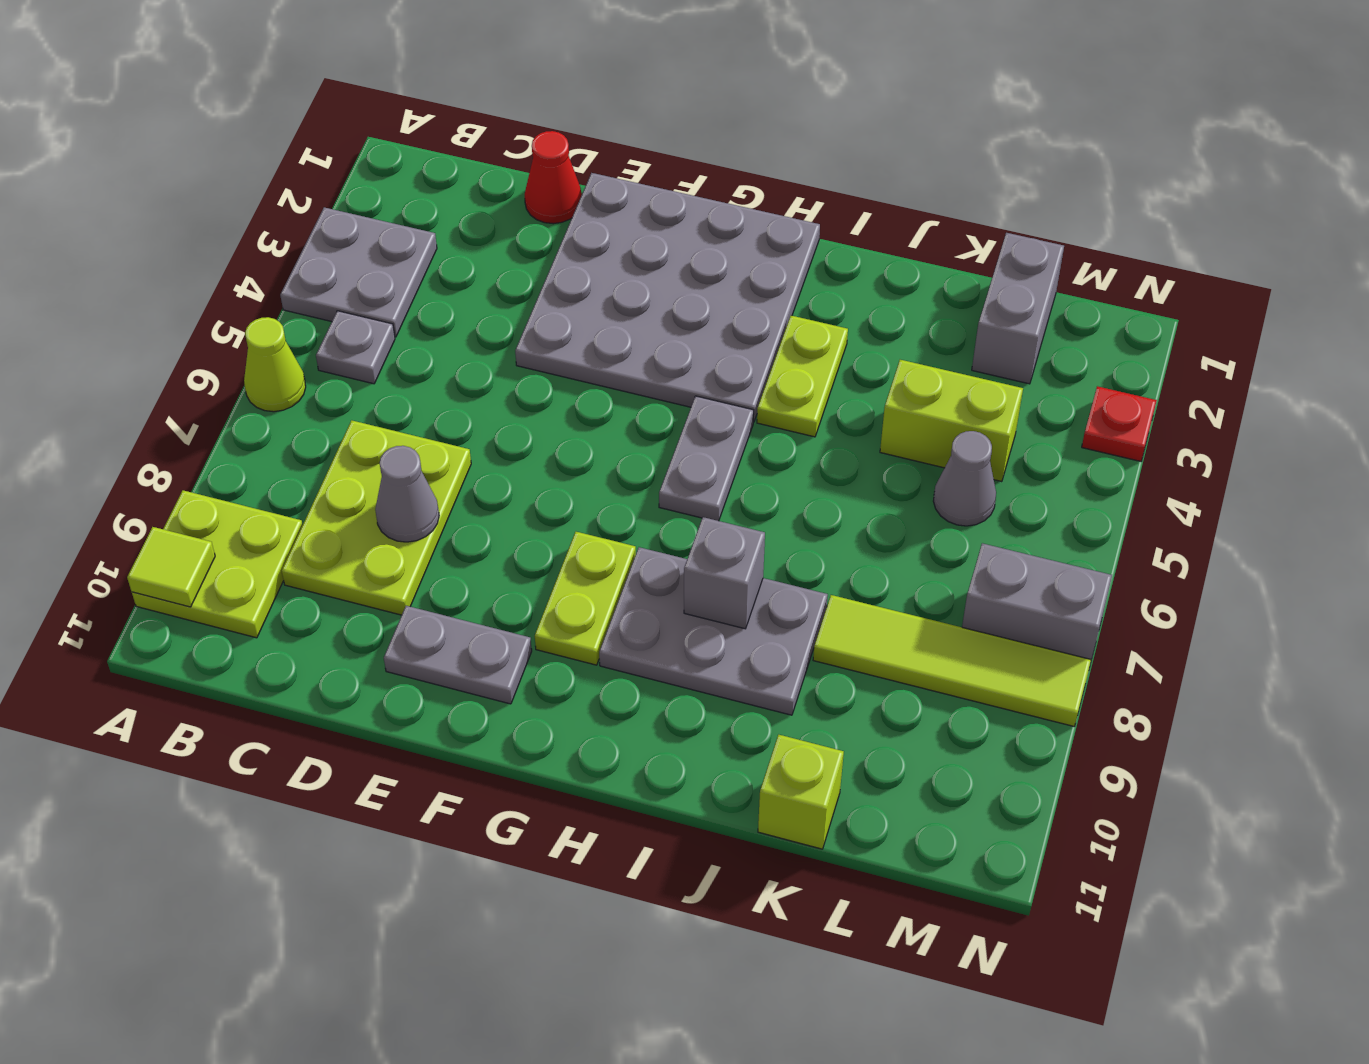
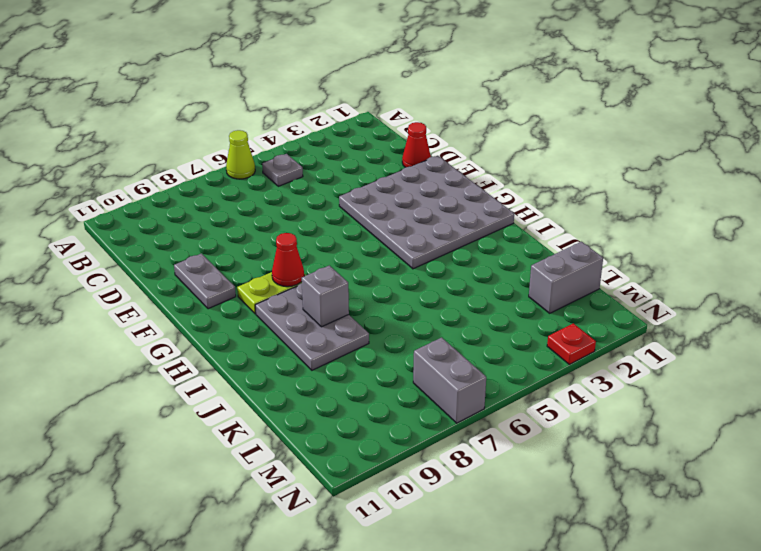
red 1x1 cone [272,233,304,287] -> none
none -> grey 2x2 plate [280,207,437,337]
none -> lime 2x2 plate [132,490,303,638]
none -> lime 2x3 plate [282,420,471,615]

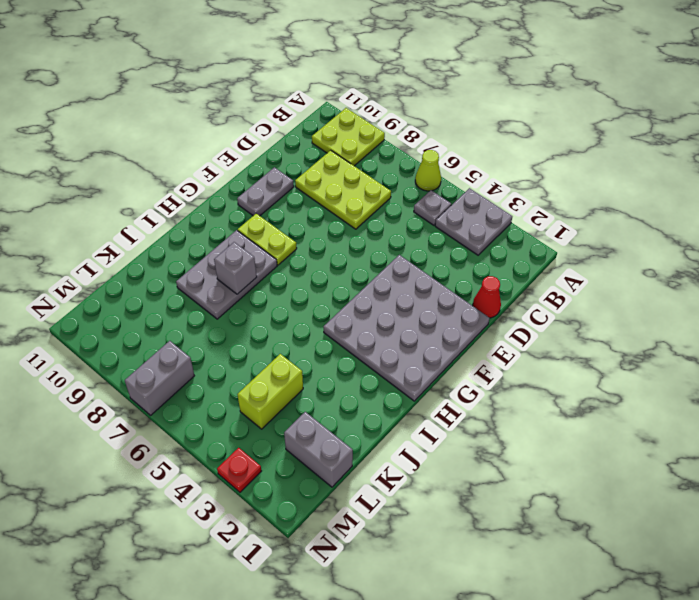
none -> grey 1x2 plate [659,396,754,521]
none -> lime 1x2 plate [757,316,848,437]
none -> lime 1x4 tile [813,595,1091,726]

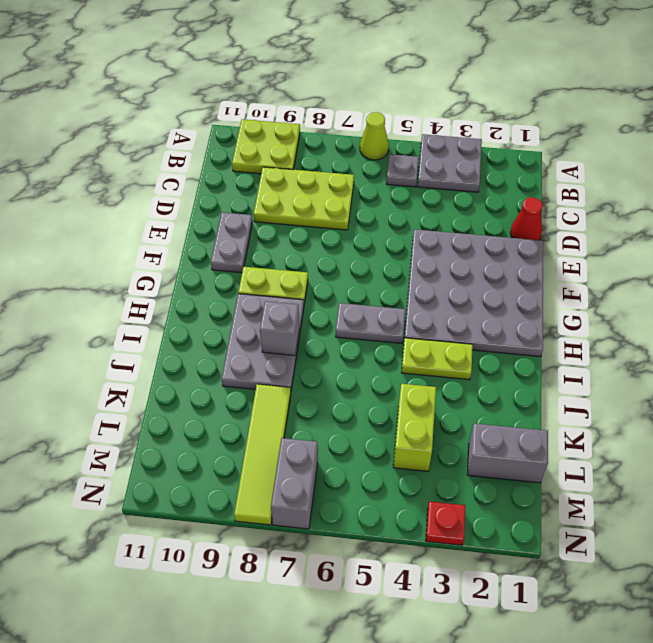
none -> lime 1x1 brick [758,735,844,849]
none -> grey 1x1 cone [933,431,996,526]
none -> lime 1x1 tile [127,527,215,607]

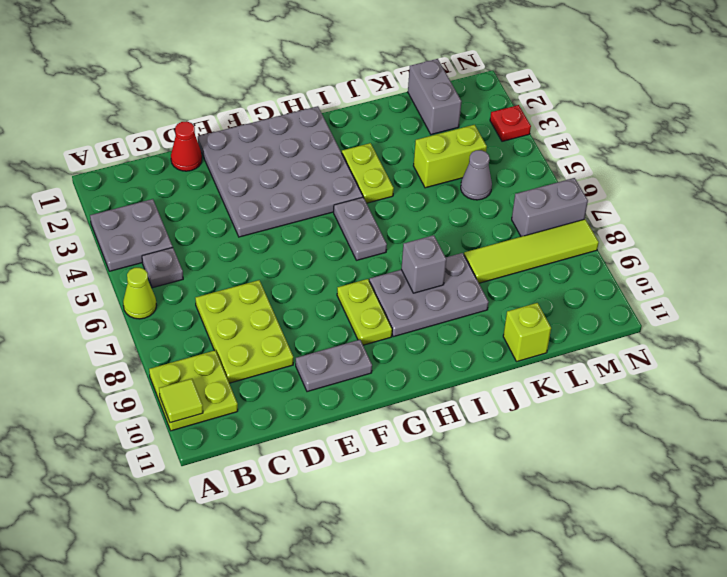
none -> grey 1x1 cone [375,446,439,542]

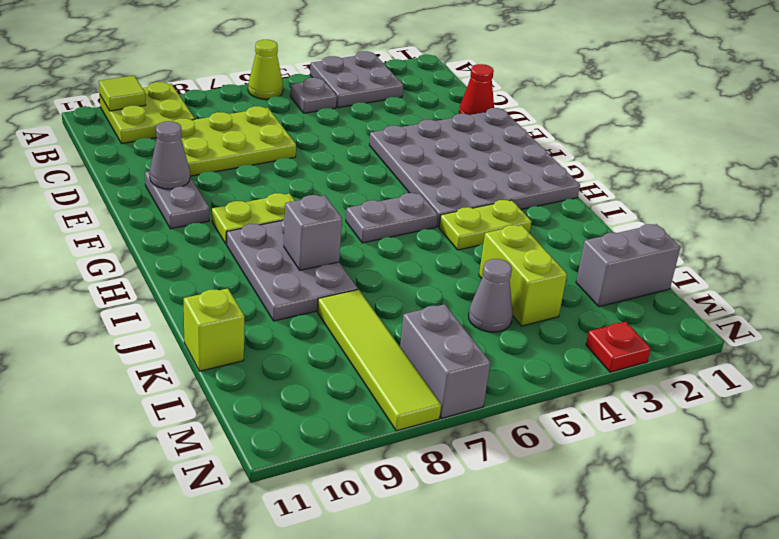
grey 1x1 cone [150,121,190,189] -> grey 1x1 cone moved to [375,446,439,542]

